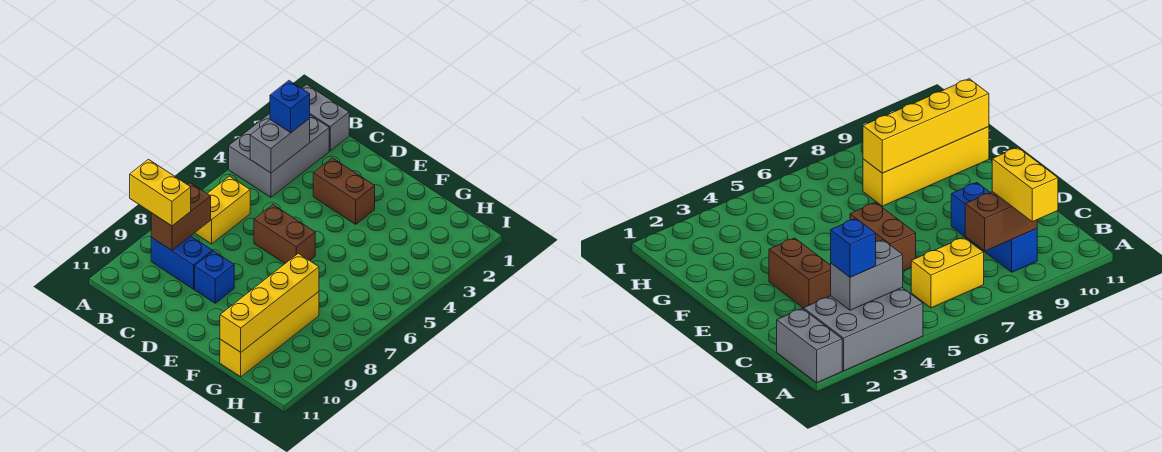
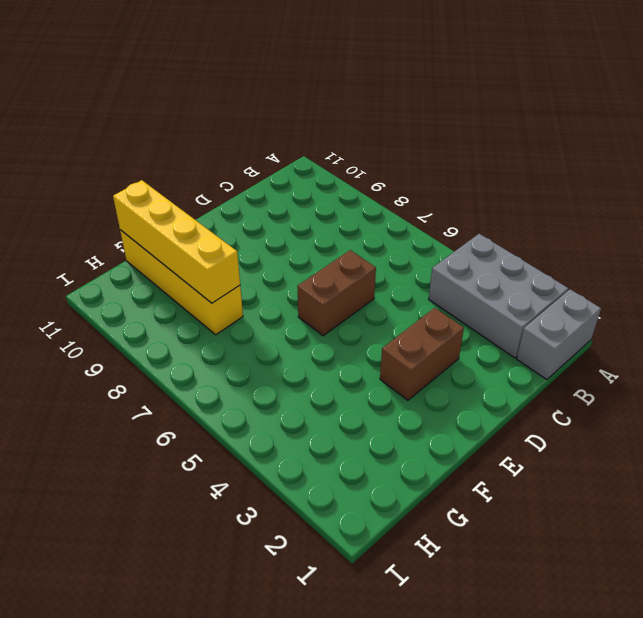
none -> yellow 1x2 brick [195,176,250,244]
none -> blue 1x2 brick [151,236,213,289]
none -> blue 1x1 brick [195,251,234,303]

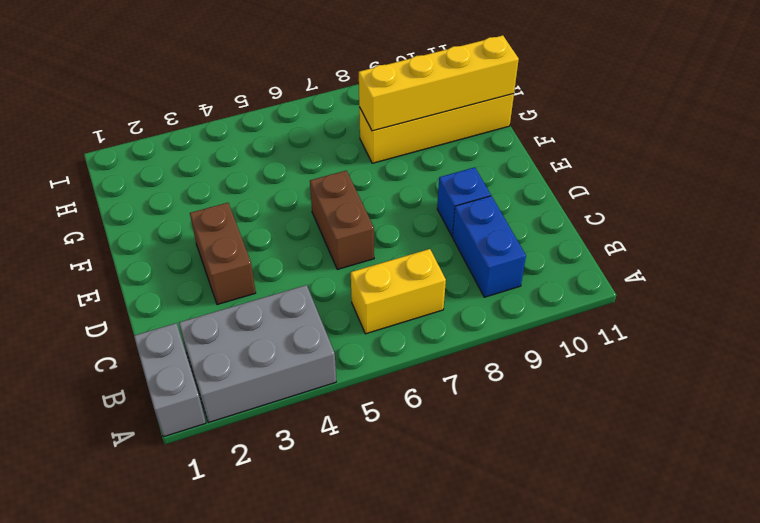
none -> grey 1x2 brick [250,118,310,173]
none -> brown 1x2 brick [151,183,211,250]
none -> yellow 1x2 brick [130,159,191,226]

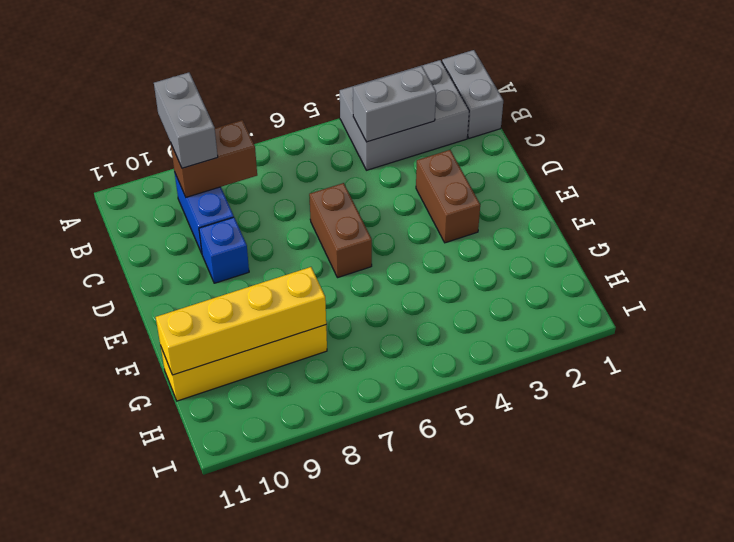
grey 1x2 brick [154,72,218,168] -> yellow 1x2 brick [130,159,191,226]
none -> yellow 1x2 brick [195,176,250,244]
none -> blue 1x1 brick [270,81,310,133]

